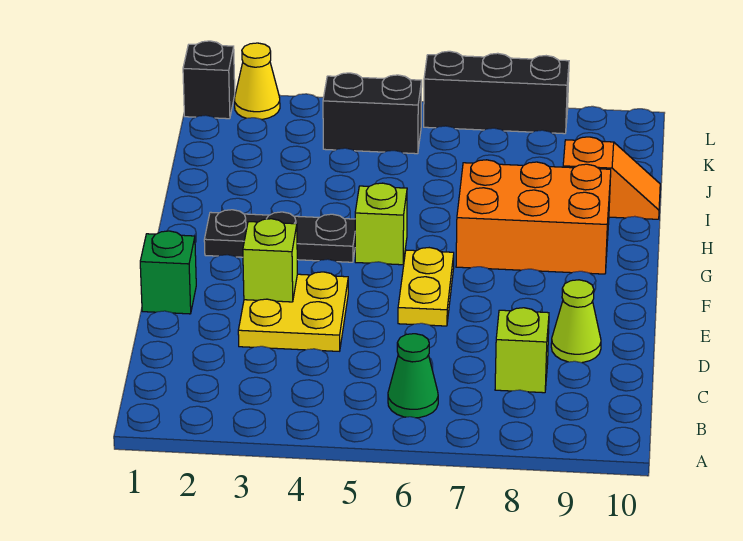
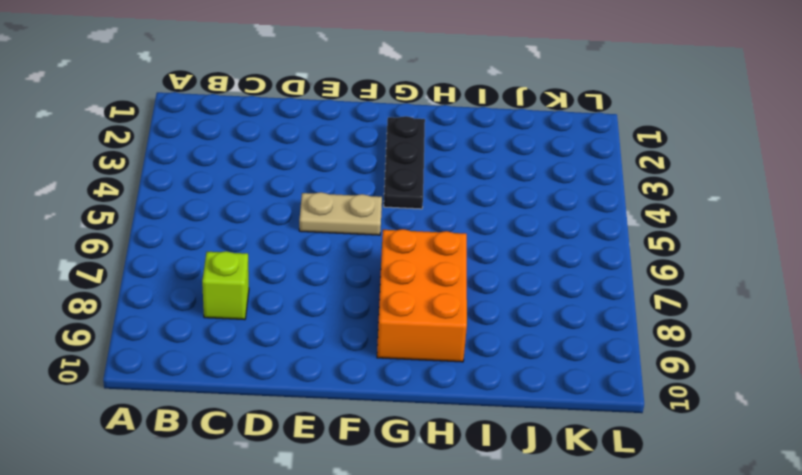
tan 1x2 plate [299,192,382,235] -> none
none -> green 1x1 cone [388,334,438,418]
none -> yellow 2x2 plate [238,272,348,351]
none -> lime 1x1 cone [551,280,601,363]

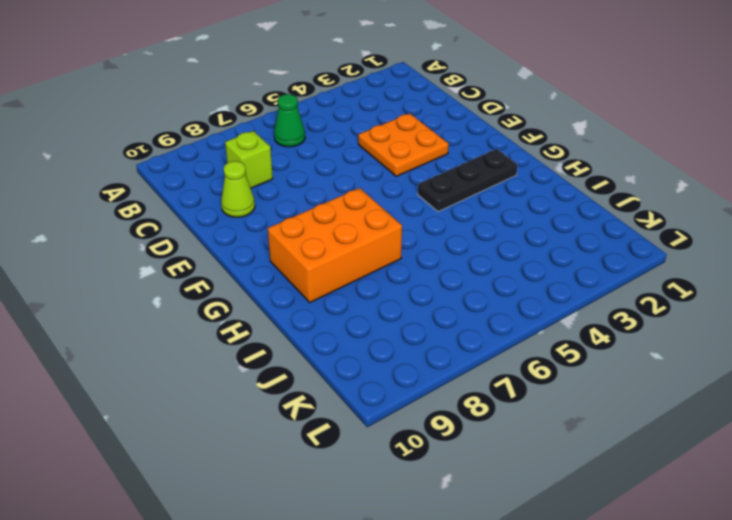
orange 2x2 plate [358,113,449,176] -> yellow 2x2 plate [238,272,348,351]
none -> green 1x1 brick [140,231,196,314]
none -> yellow 1x2 plate [398,248,454,326]
none -> lime 1x1 brick [355,183,407,265]

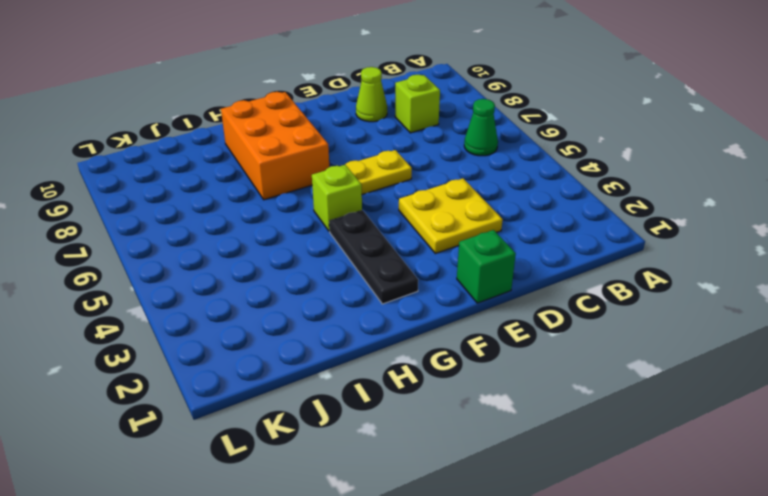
none -> orange 1x2 slope [563,137,660,219]
none -> black 1x2 brick [323,73,422,154]
none -> black 1x1 brick [183,41,235,119]

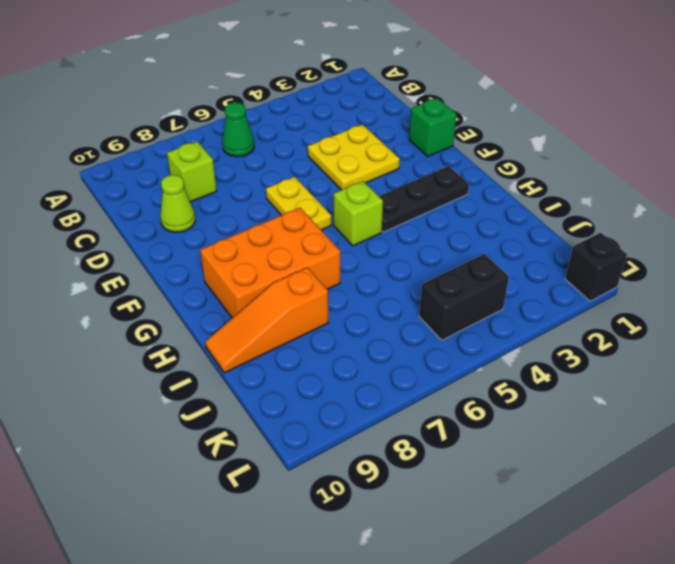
orange 1x3 slope [205,267,328,373] -> orange 1x2 slope [563,137,660,219]
none -> yellow 1x1 cone [234,43,280,120]
none -> black 1x3 brick [424,51,569,134]
none -> lime 1x1 brick [243,219,297,302]

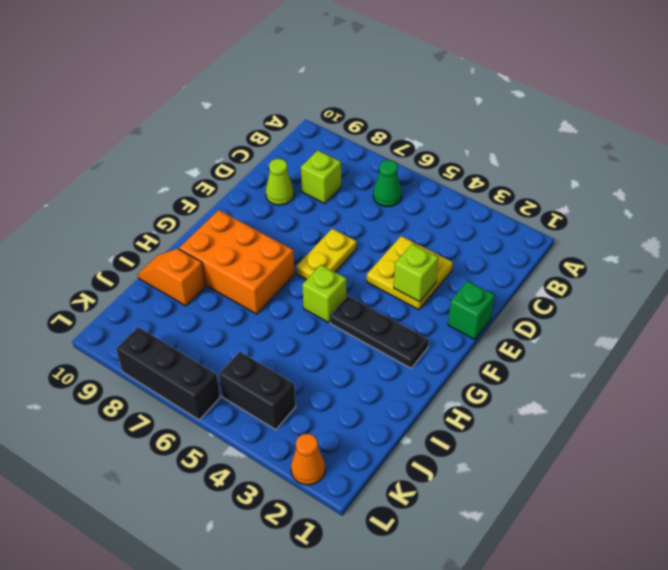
orange 1x1 cone [291,434,325,485] -> yellow 1x1 cone [234,43,280,120]
none -> black 1x1 brick [183,41,235,119]

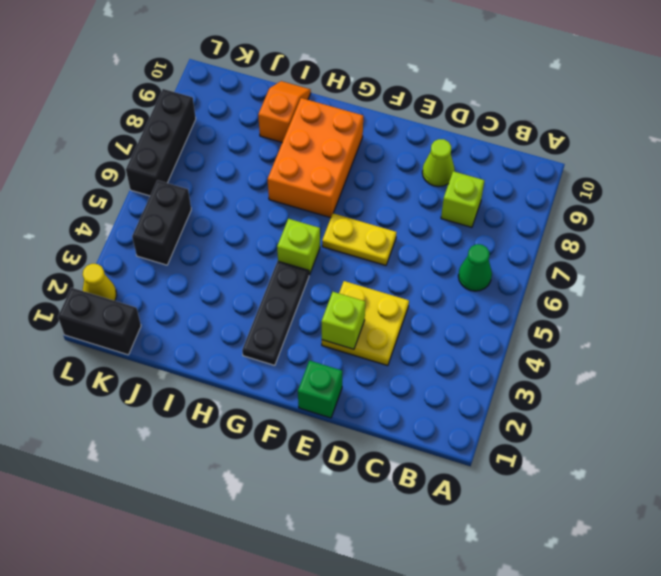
black 1x2 brick [58,288,141,355] -> black 1x1 brick [183,41,235,119]

